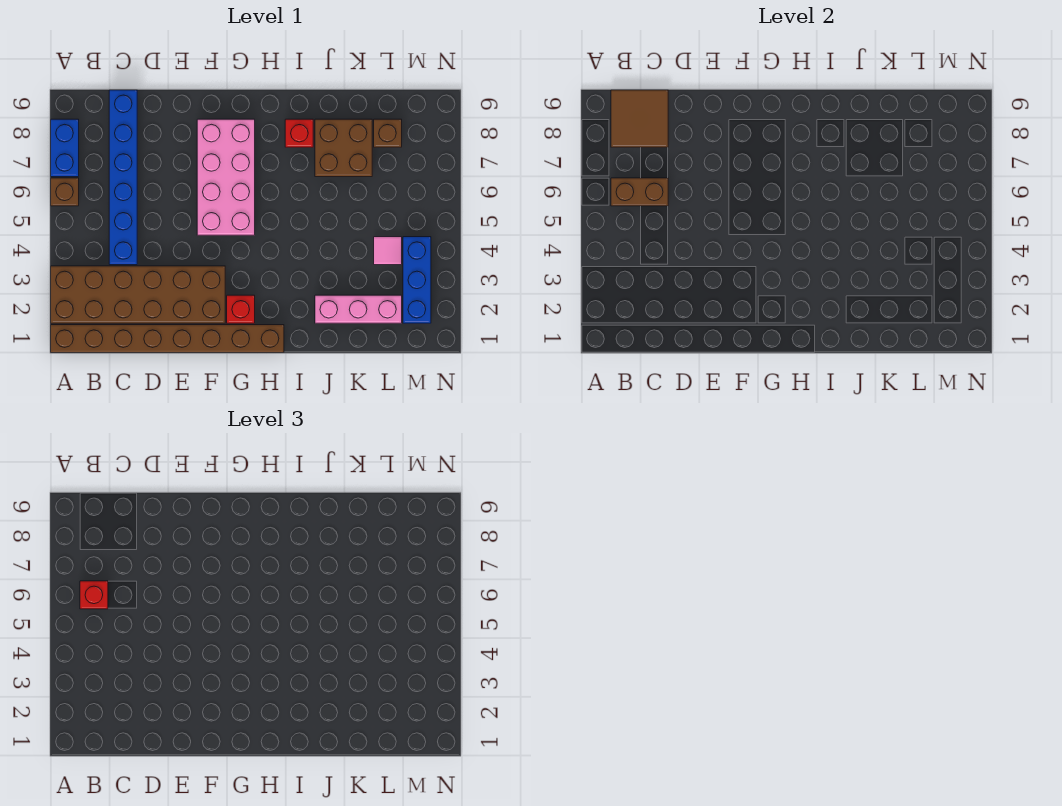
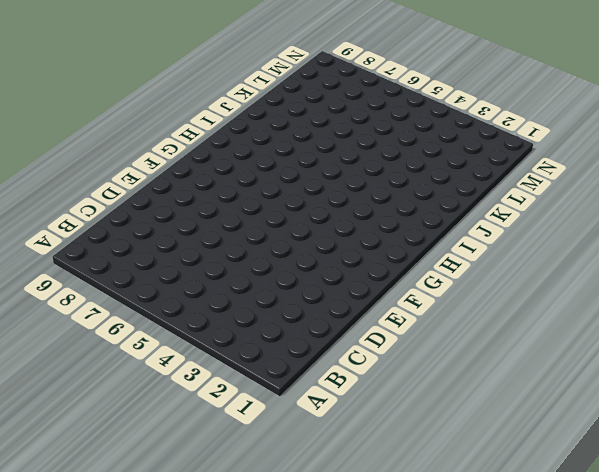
none -> brown 1x8 brick [51,325,284,353]
none -> brown 2x6 brick [51,266,225,323]
none -> brown 1x1 brick [51,178,79,206]

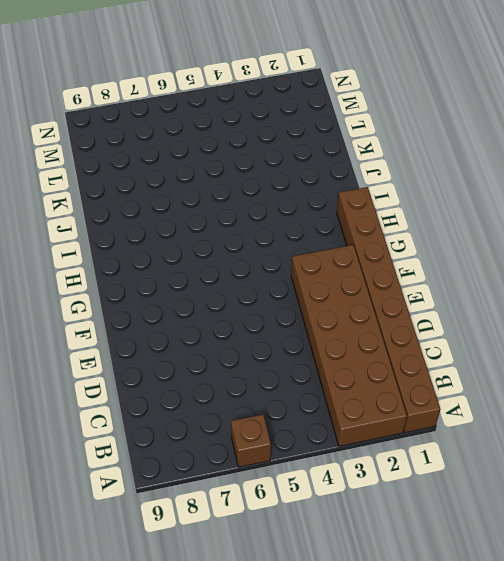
none -> blue 1x2 brick [51,119,79,177]
none -> blue 1x6 brick [109,90,137,265]
none -> pink 2x4 brick [197,119,255,235]

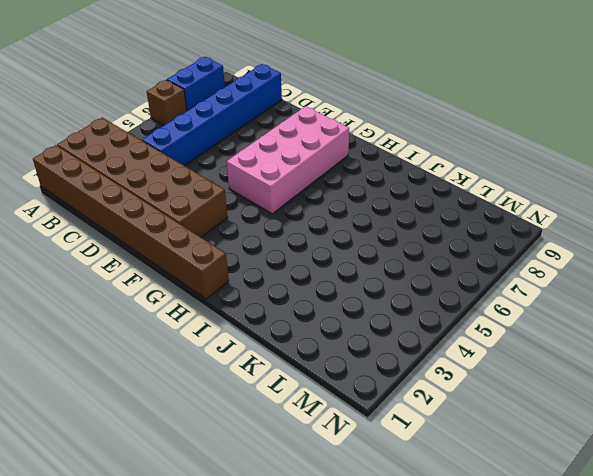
none -> red 1x1 brick [227,295,255,323]
none -> red 1x1 brick [285,119,313,147]
none -> pink 1x3 brick [315,295,402,323]

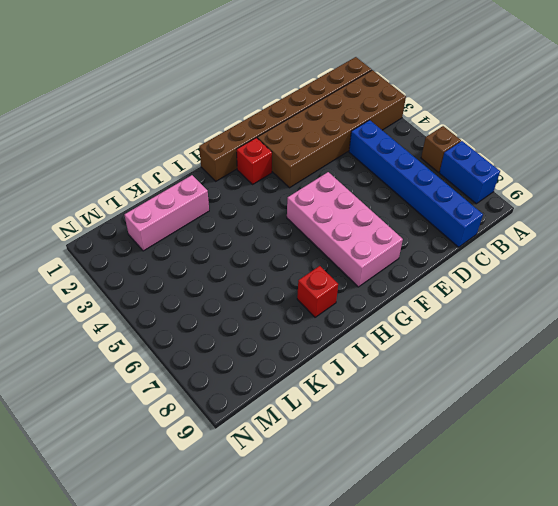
none -> brown 2x2 brick [315,119,372,177]
none -> pink 1x1 tile [374,237,402,265]
none -> brown 1x1 brick [374,119,402,147]

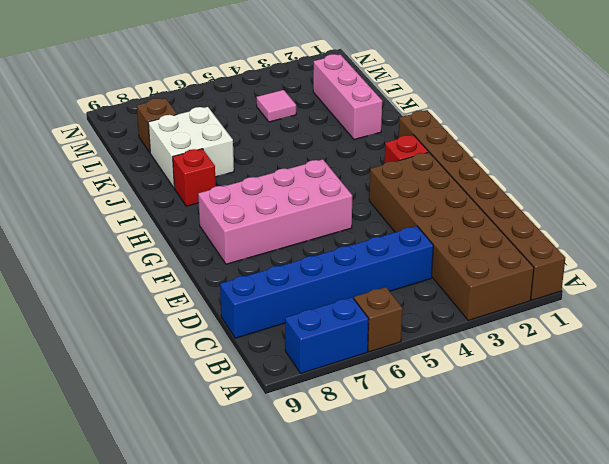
white 2x2 brick [148,107,234,187] -> brown 2x2 brick [315,119,372,177]
none -> blue 1x3 brick [403,237,431,323]
none -> brown 1x2 brick [611,178,668,206]
none -> brown 2x2 tile [611,90,668,147]

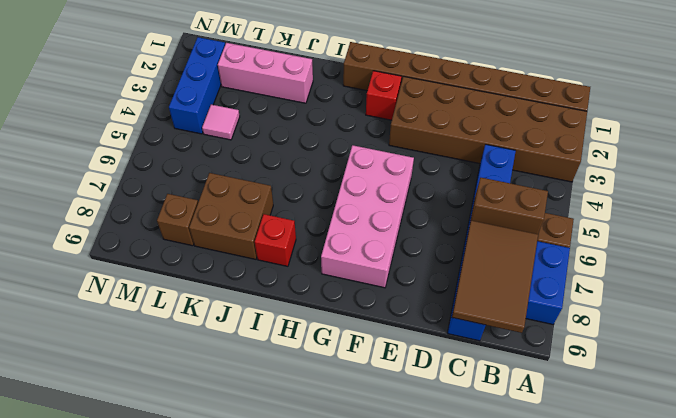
brown 2x3 tile [452,220,538,333] -> brown 2x2 tile [611,90,668,147]
none -> red 1x1 brick [80,581,108,609]

